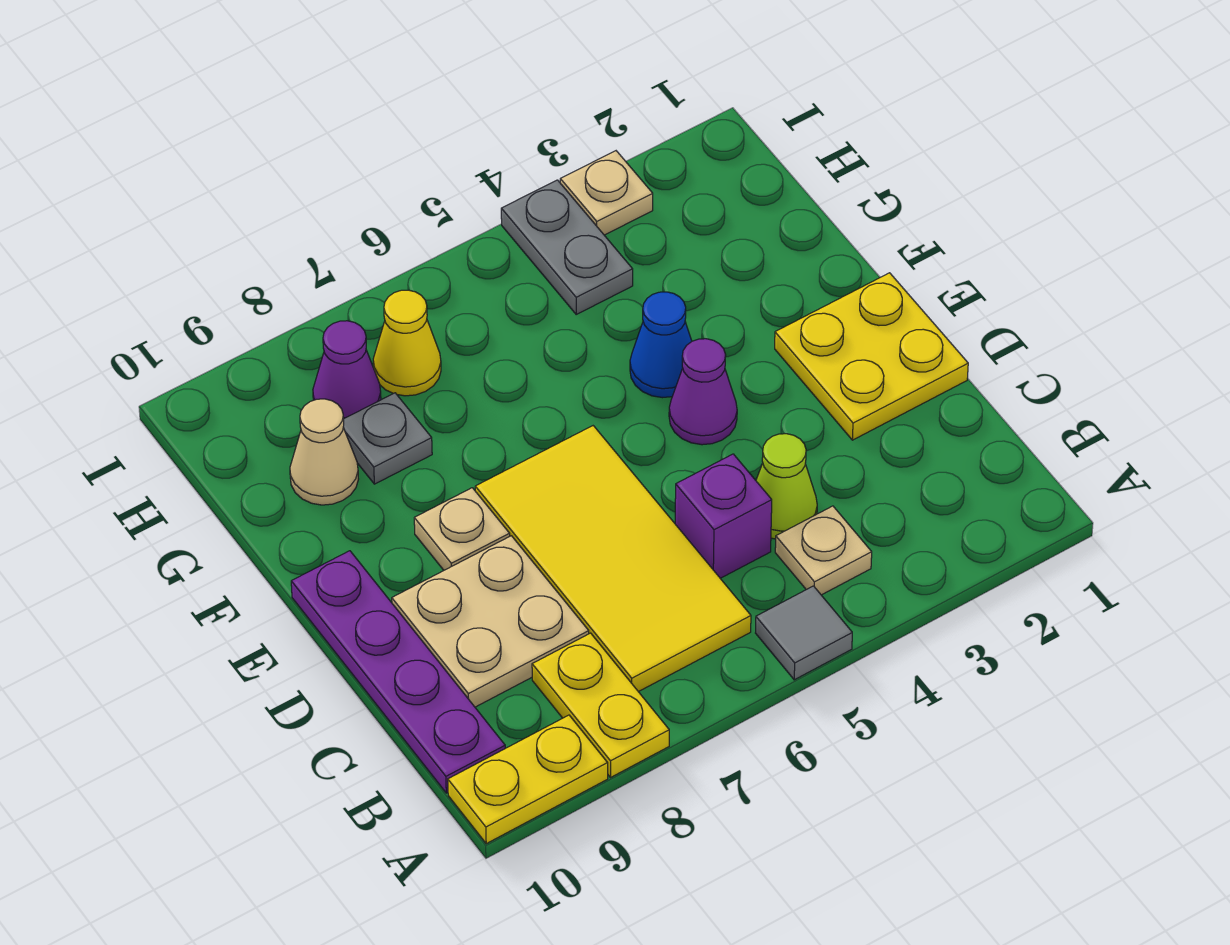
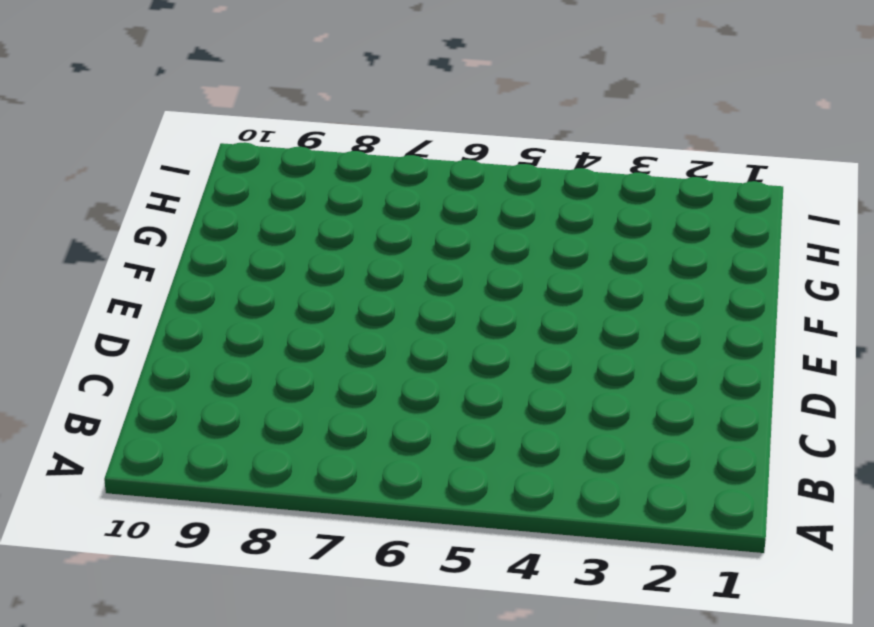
none -> grey 1x1 tile [756,586,852,680]
none -> yellow 1x2 plate [532,633,669,777]
none -> yellow 1x2 plate [448,715,608,844]

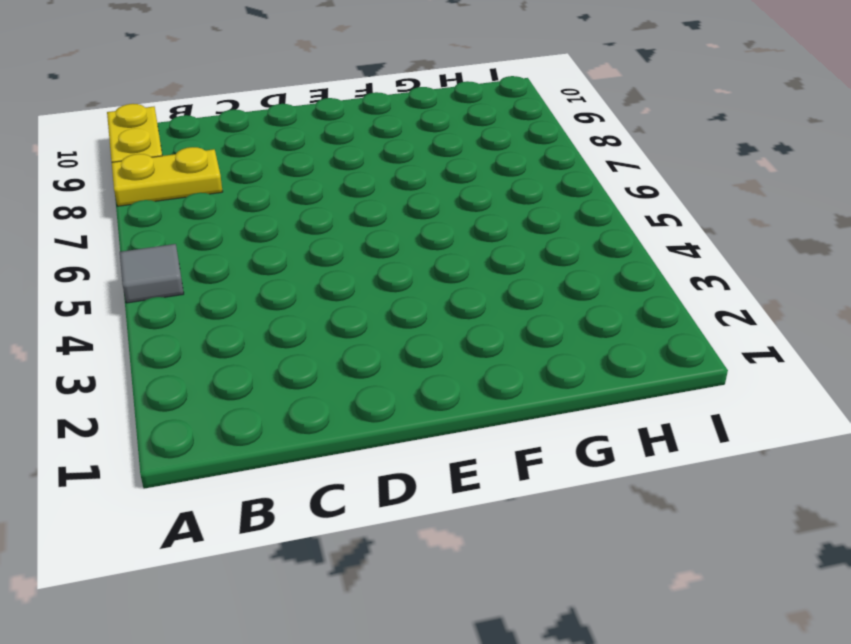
none -> tan 1x1 plate [775,506,872,595]
none -> yellow 2x4 tile [475,426,751,692]
none -> purple 1x4 plate [291,551,505,793]

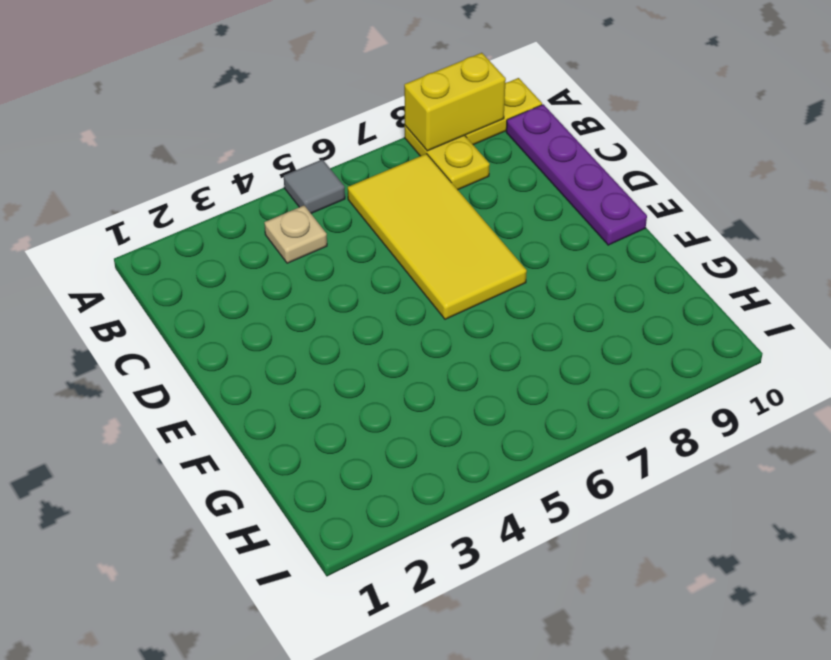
yellow 1x2 brick [404,53,506,151] -> none
none -> lime 1x1 cone [756,434,817,539]
none -> purple 1x1 brick [675,454,772,578]
none -> tan 2x2 plate [392,536,589,707]

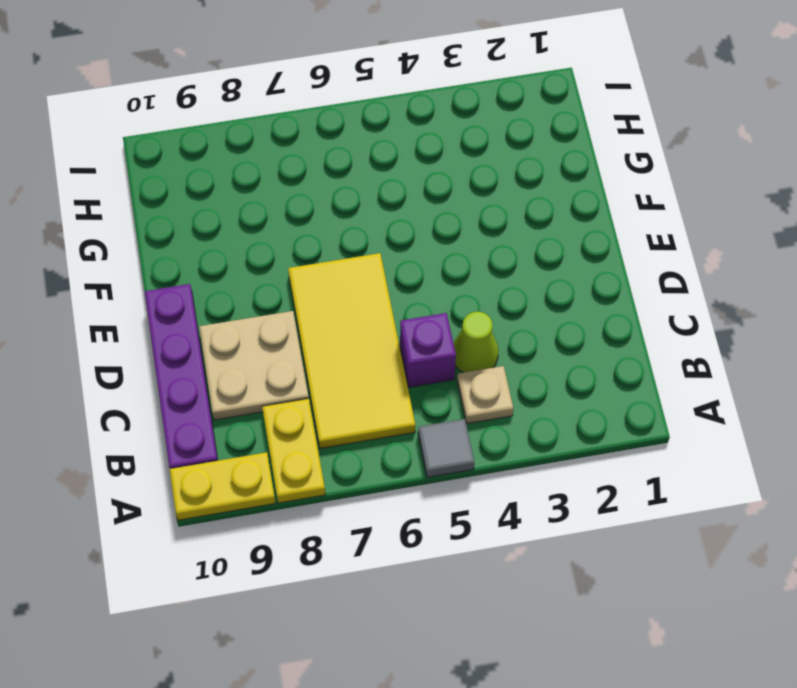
none -> yellow 2x2 plate [775,273,968,440]
none -> purple 1x1 cone [669,339,737,445]
none -> tan 1x1 plate [414,488,510,570]

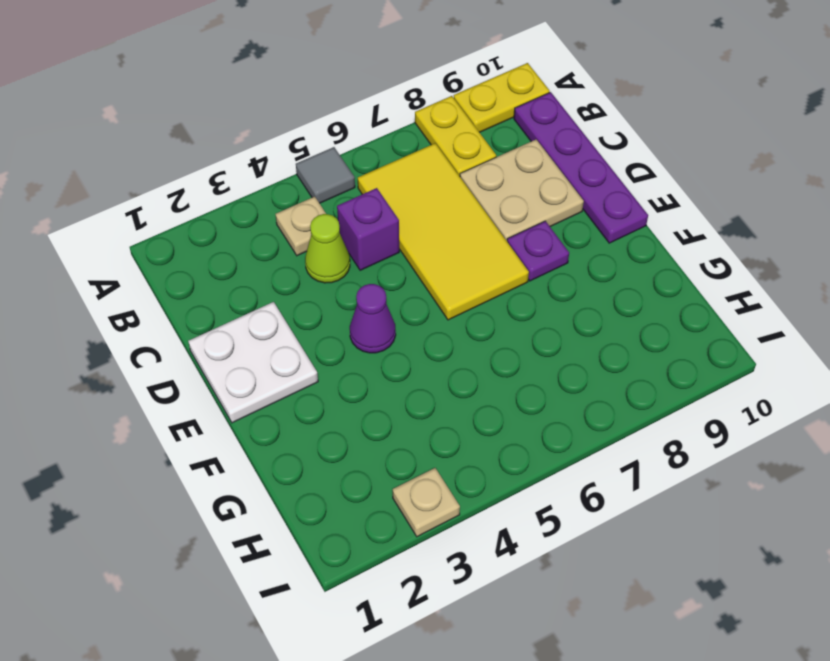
white 2x2 plate [188,302,318,423] -> yellow 2x2 plate [775,273,968,440]
purple 1x1 plate [507,221,569,281] -> tan 1x1 plate [414,488,510,570]
none -> blue 1x1 cone [630,292,692,398]
none -> grey 1x1 plate [343,393,432,484]
none -> tan 1x1 cone [290,399,358,505]

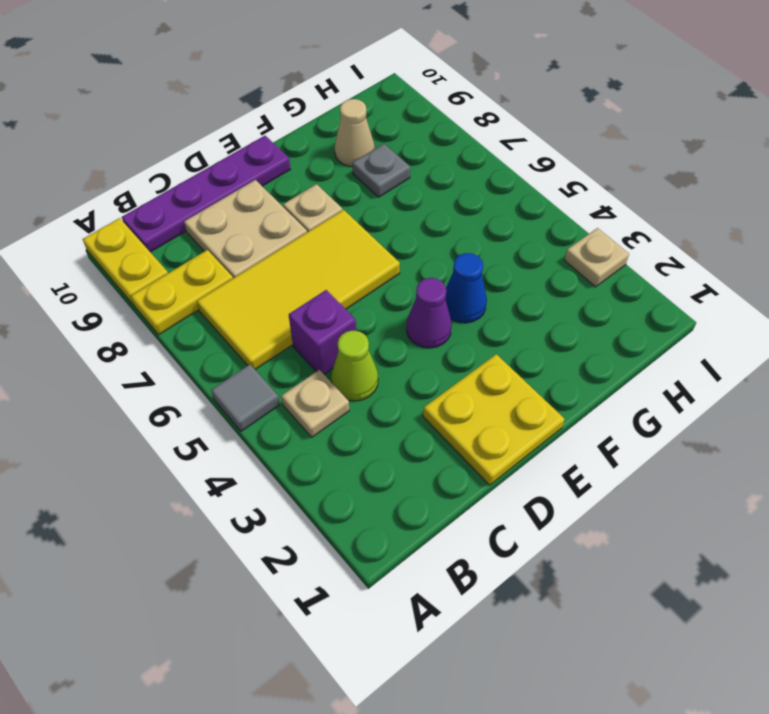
none -> grey 1x2 plate [501,180,633,314]
none -> yellow 1x1 cone [373,290,441,396]
none -> purple 1x1 cone [313,321,381,419]

